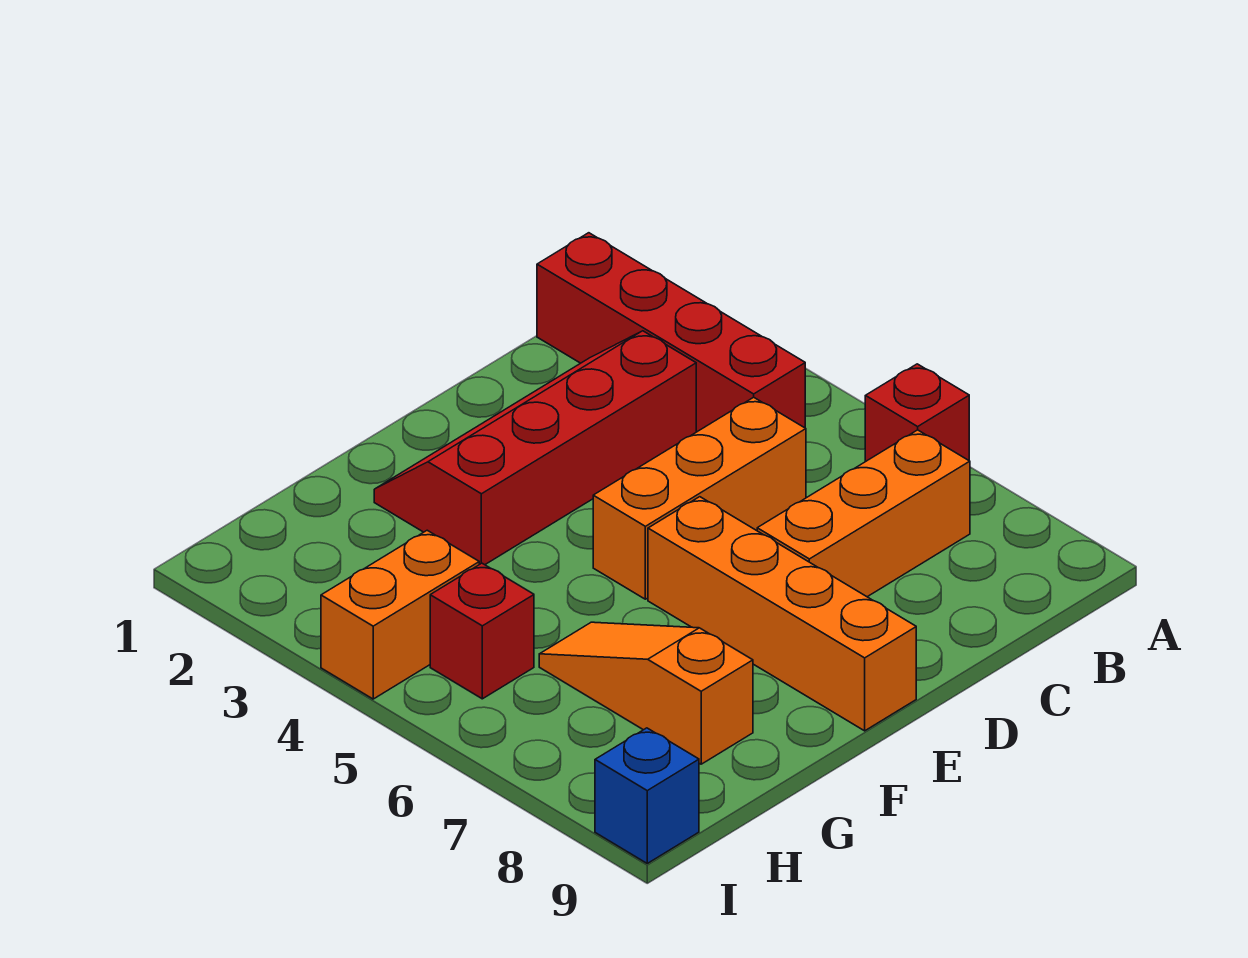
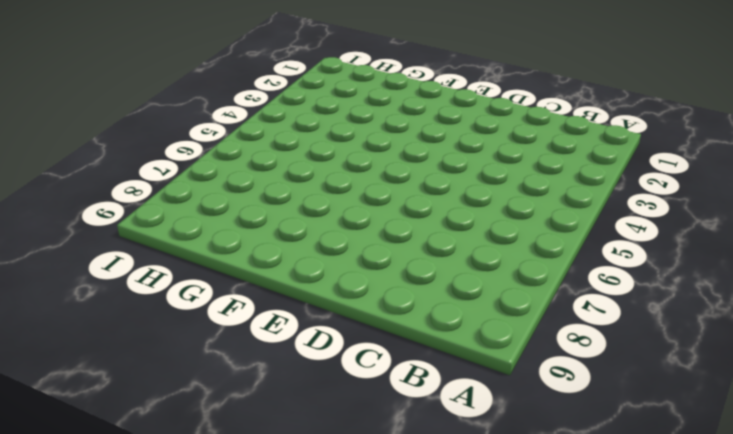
none -> red 1x1 brick [865,364,969,462]
none -> red 1x4 brick [537,233,805,432]

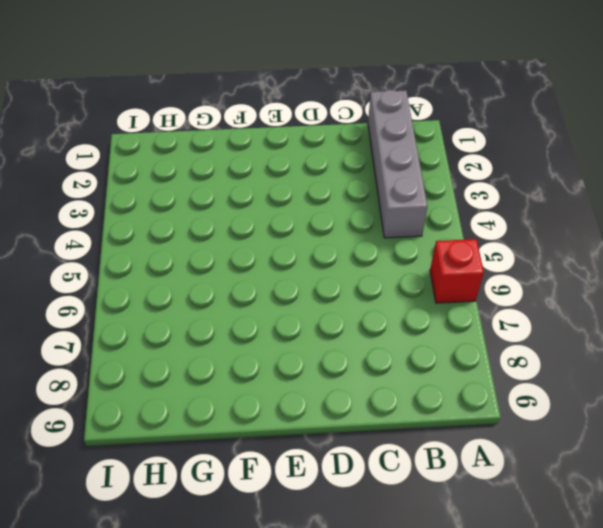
grey 1x4 brick [368,90,427,238] -> red 1x4 brick [537,233,805,432]
none -> orange 1x3 brick [757,430,970,597]
none -> red 2x4 slope [374,331,696,565]

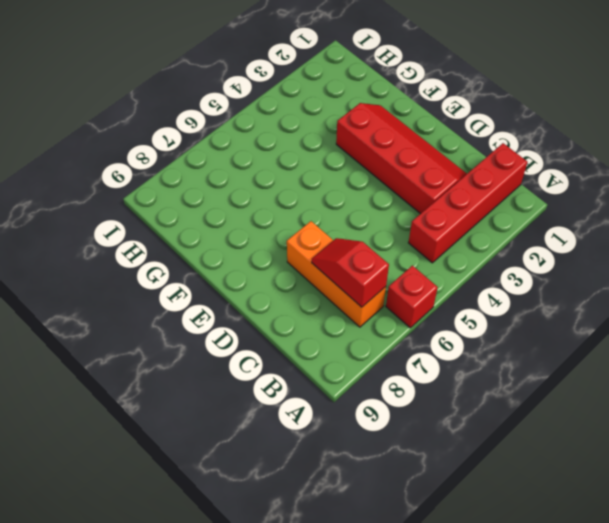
red 1x2 slope [312,238,389,307] -> none
none -> orange 1x3 brick [593,397,806,599]
none -> orange 1x4 brick [648,497,916,731]

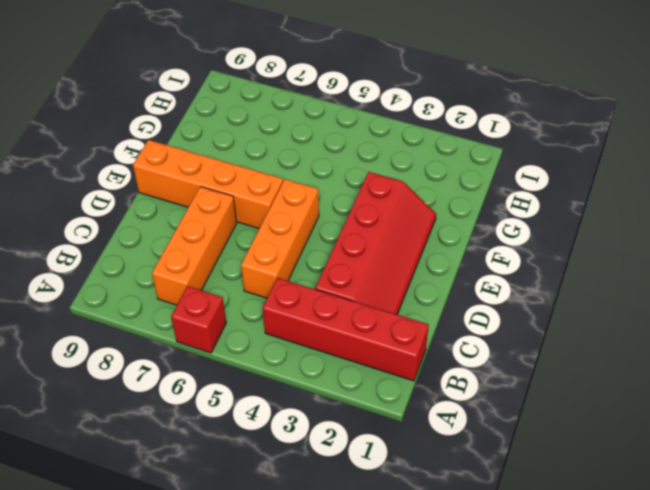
none -> orange 1x3 slope [539,622,753,764]
none -> orange 1x2 brick [321,530,479,699]

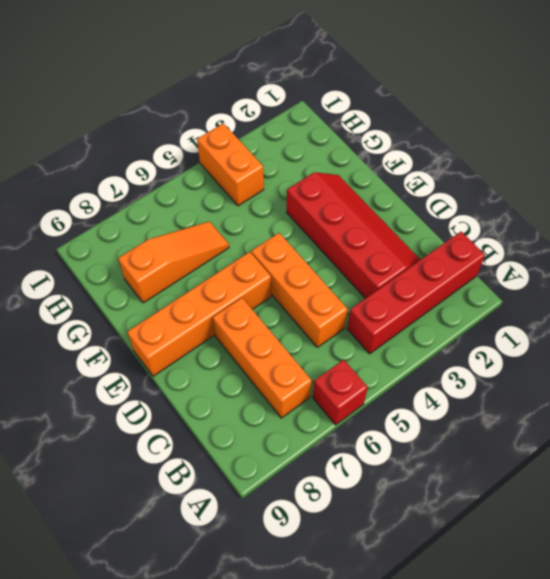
none -> red 1x1 brick [430,563,534,699]
none -> blue 1x1 brick [595,728,699,863]

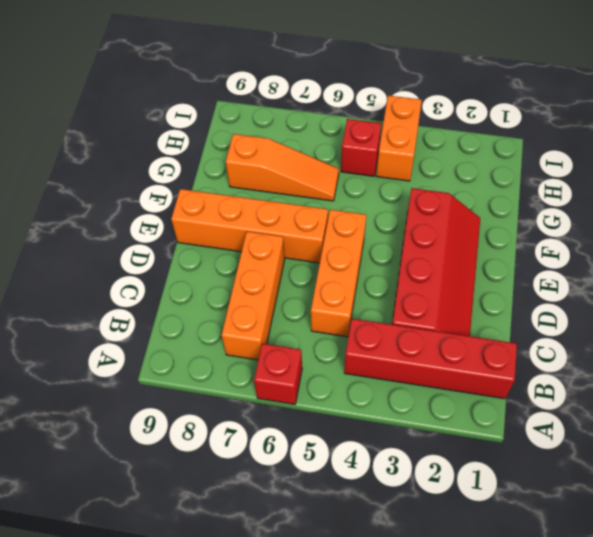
none -> blue 1x1 brick [595,728,699,863]

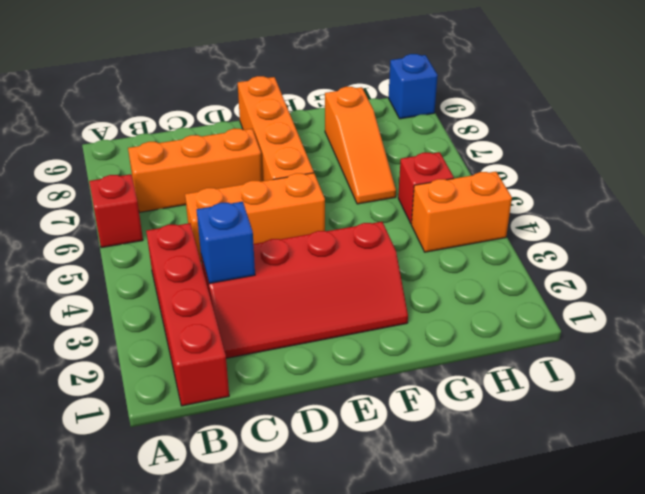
blue 1x1 brick [197,202,255,284] -> none

